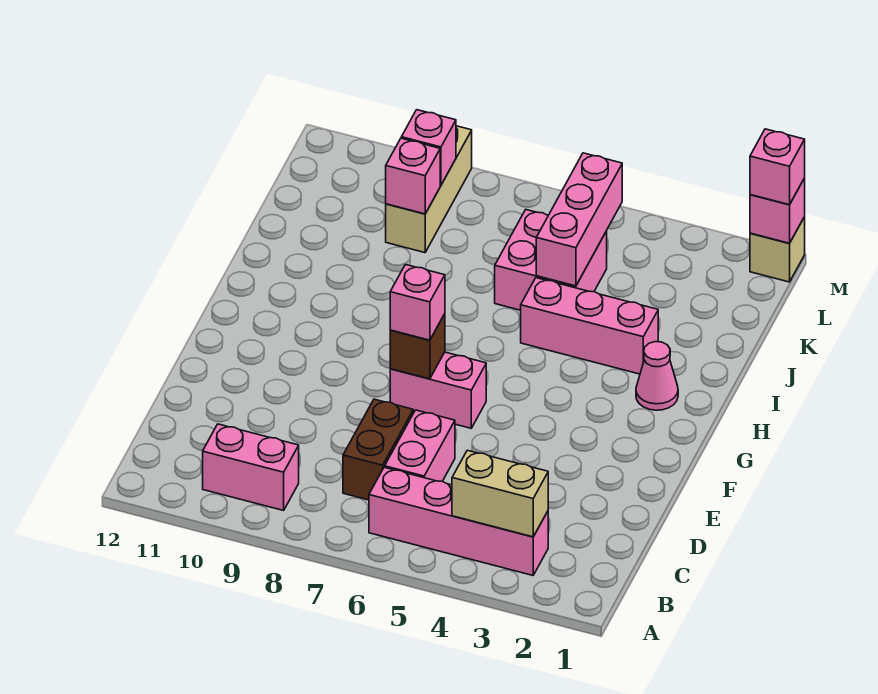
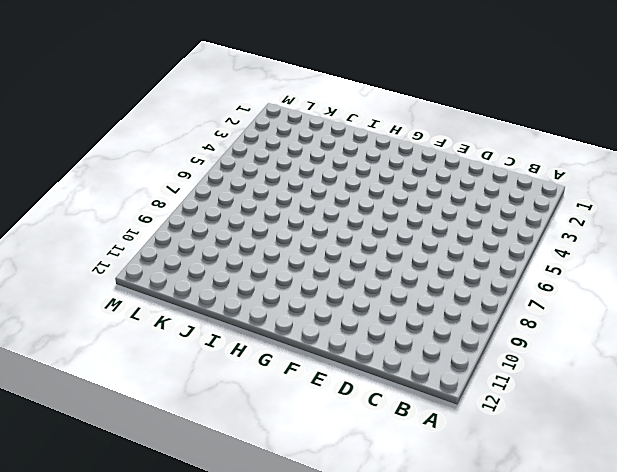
none -> pink 1x4 brick [369,467,548,575]
none -> pink 1x2 brick [203,424,299,511]
none -> pink 1x2 brick [385,410,455,481]

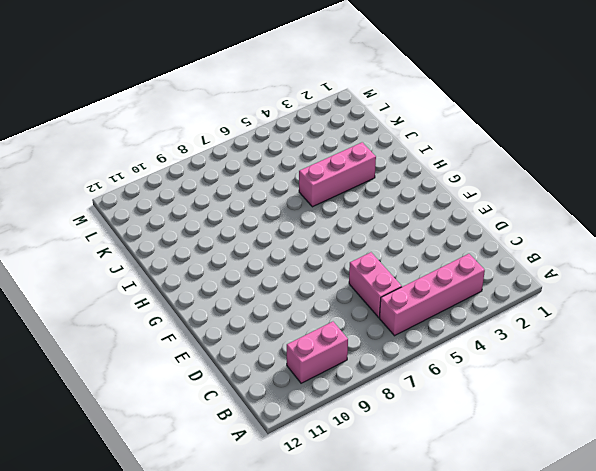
none -> brown 1x2 brick [343,399,413,500]
none -> pink 1x2 brick [390,352,486,428]
none -> pink 1x1 cone [636,342,678,410]

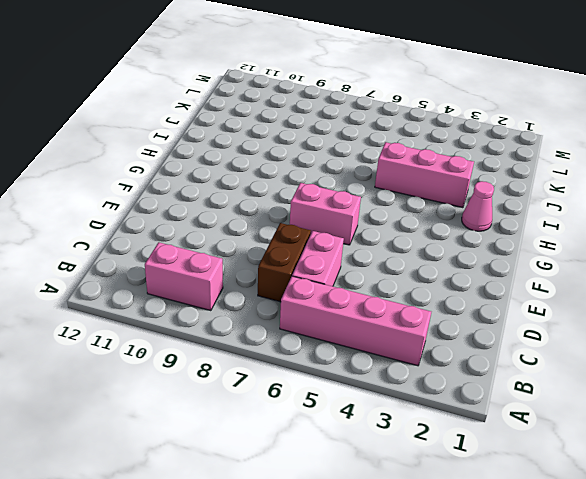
none -> pink 2x2 brick [495,210,607,310]
none -> tan 1x3 brick [386,126,472,253]
none -> tan 1x1 brick [750,217,805,282]

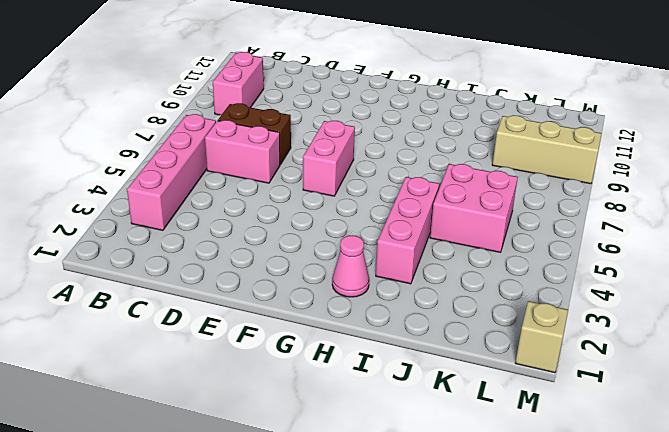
none -> tan 1x2 brick [452,450,548,537]
none -> brown 1x1 brick [390,314,445,379]
none -> pink 1x3 brick [536,153,622,286]

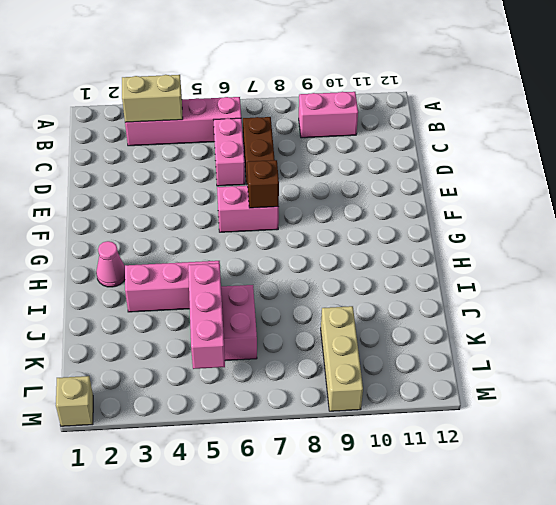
none -> pink 1x1 brick [386,138,440,214]
none -> pink 1x1 brick [401,110,456,185]
none -> pink 1x1 brick [750,178,805,243]

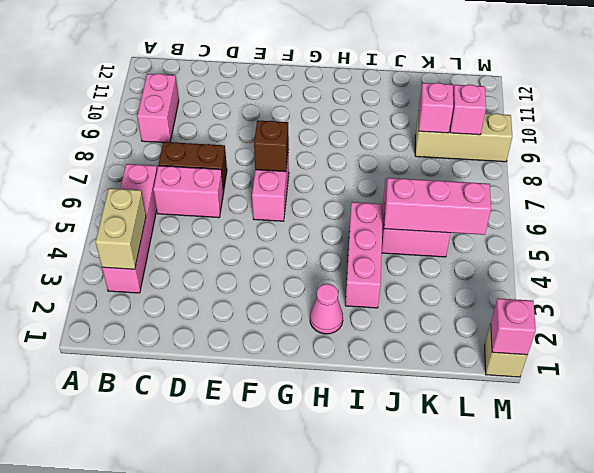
none -> pink 1x1 brick [390,265,445,340]
none -> pink 1x1 brick [750,129,805,205]

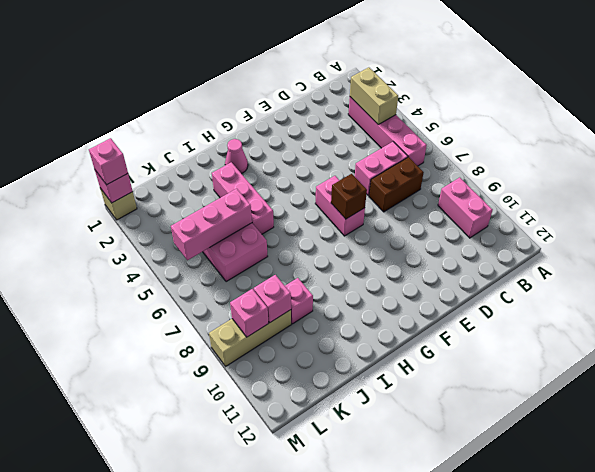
pink 1x1 brick [285,278,313,324] -> pink 1x1 brick moved to [390,265,445,340]

